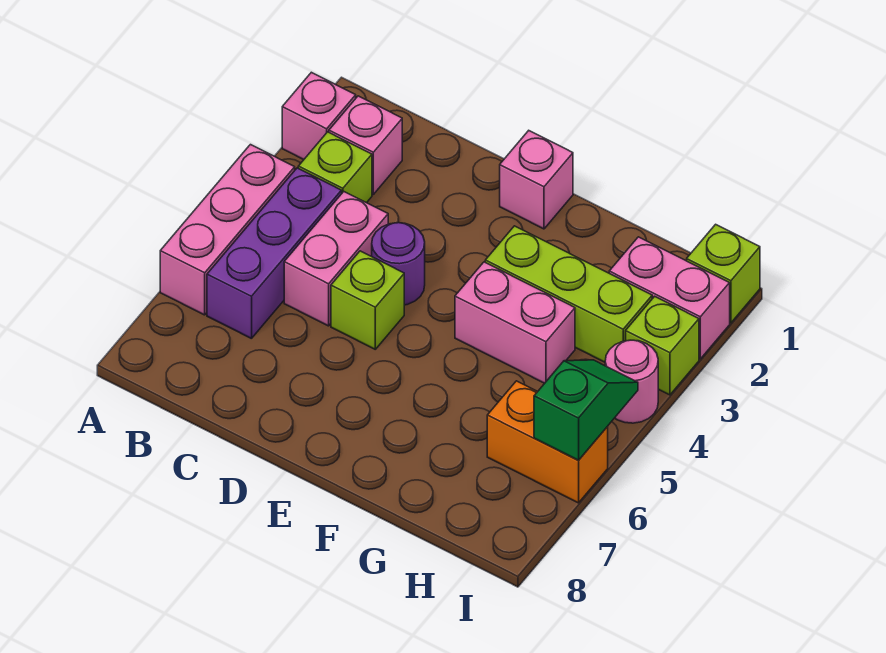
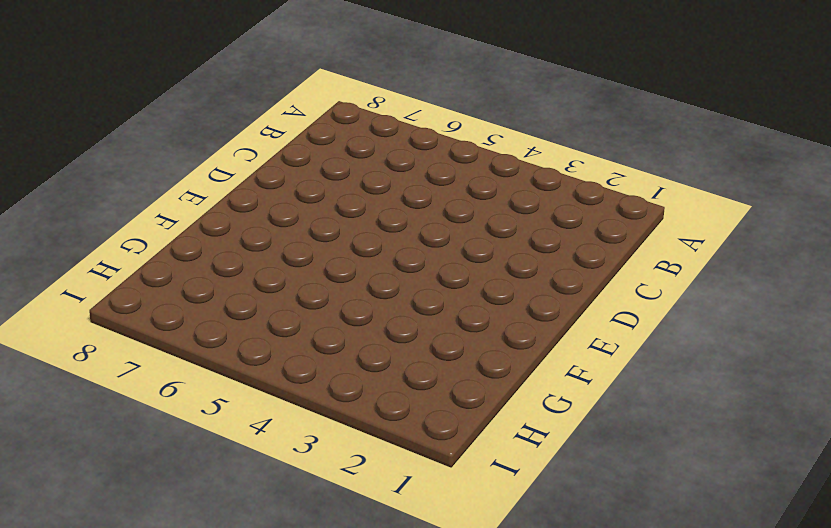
none -> pink 1x1 brick [282,72,356,160]
none -> pink 1x3 brick [160,145,295,315]
none -> pink 1x1 brick [329,96,402,194]

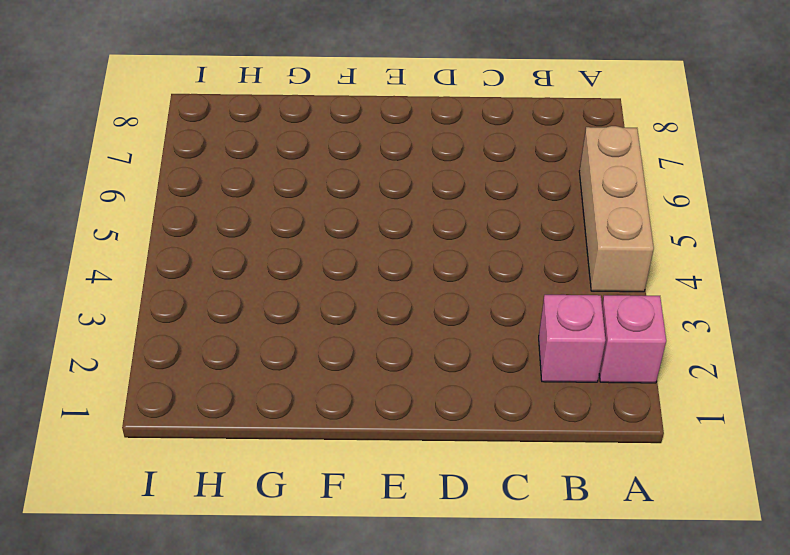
tan 1x3 brick [579,126,654,292] -> pink 1x3 brick [160,145,295,315]
none -> lime 1x1 brick [298,132,372,203]
none -> purple 1x3 brick [207,168,342,339]
none -> pink 1x2 brick [284,192,388,326]

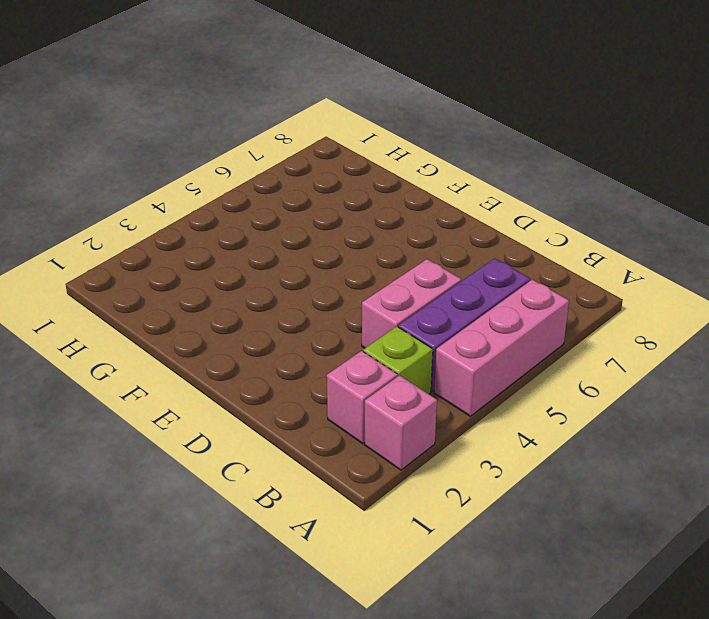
none -> purple 1x1 round brick [372,223,425,305]
none -> lime 1x1 brick [331,251,404,349]
none -> pink 1x1 brick [500,131,573,229]

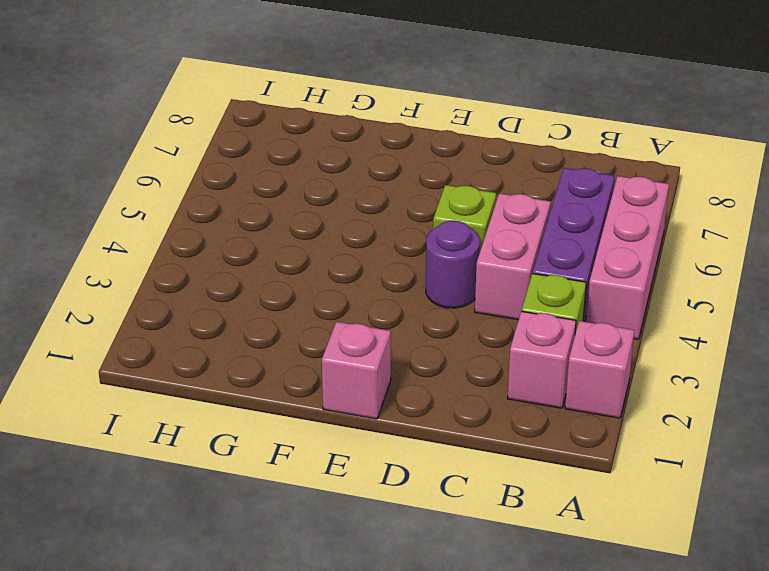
none -> lime 1x3 brick [485,226,652,362]
none -> pink 1x2 brick [455,262,575,383]
none -> pink 1x2 brick [609,237,730,359]

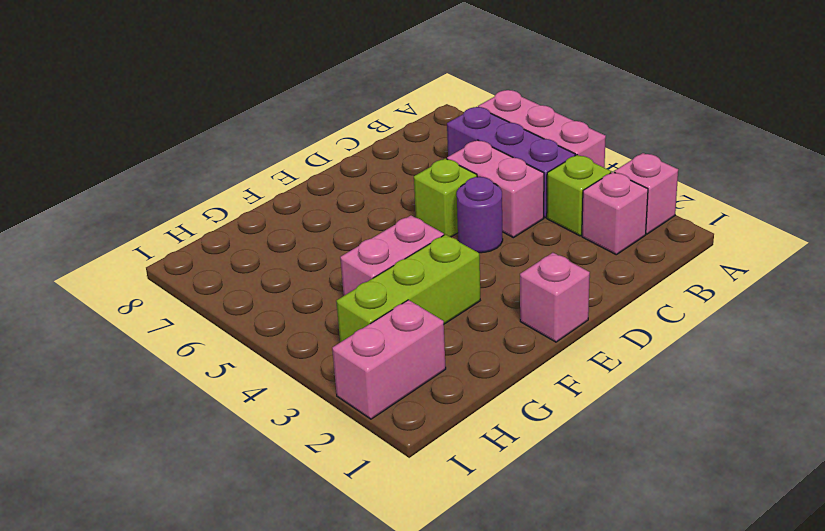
none -> orange 1x2 brick [487,381,608,503]
none -> lime 1x1 brick [687,224,760,323]
none -> lime 1x1 brick [626,296,699,395]

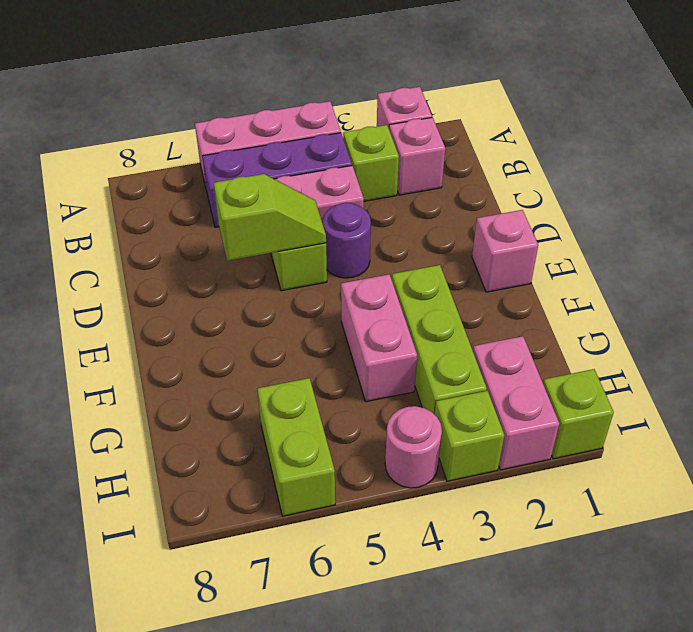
lime 1x2 slope [214,174,326,261] -> none
lime 1x2 brick [257,378,335,516] -> orange 1x2 brick [487,381,608,503]
none -> green 1x2 slope [534,360,638,460]

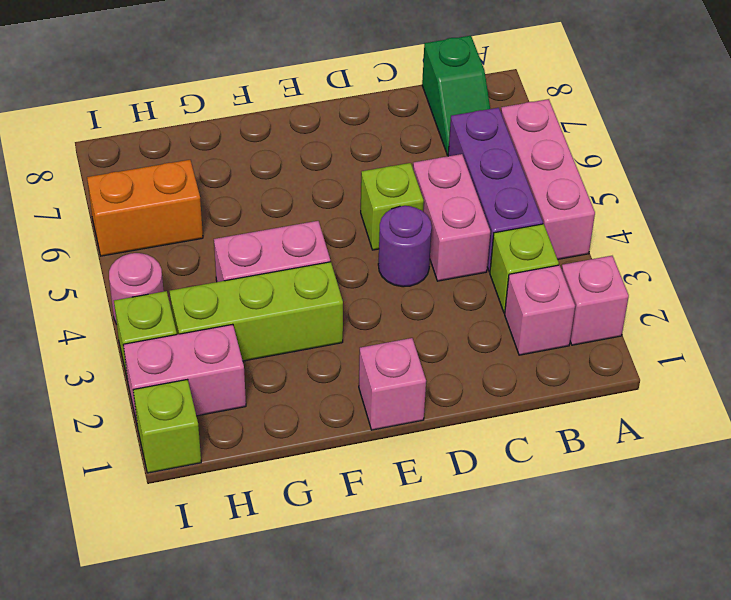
green 1x2 slope [422,36,490,155] -> green 1x2 slope moved to [534,360,638,460]

